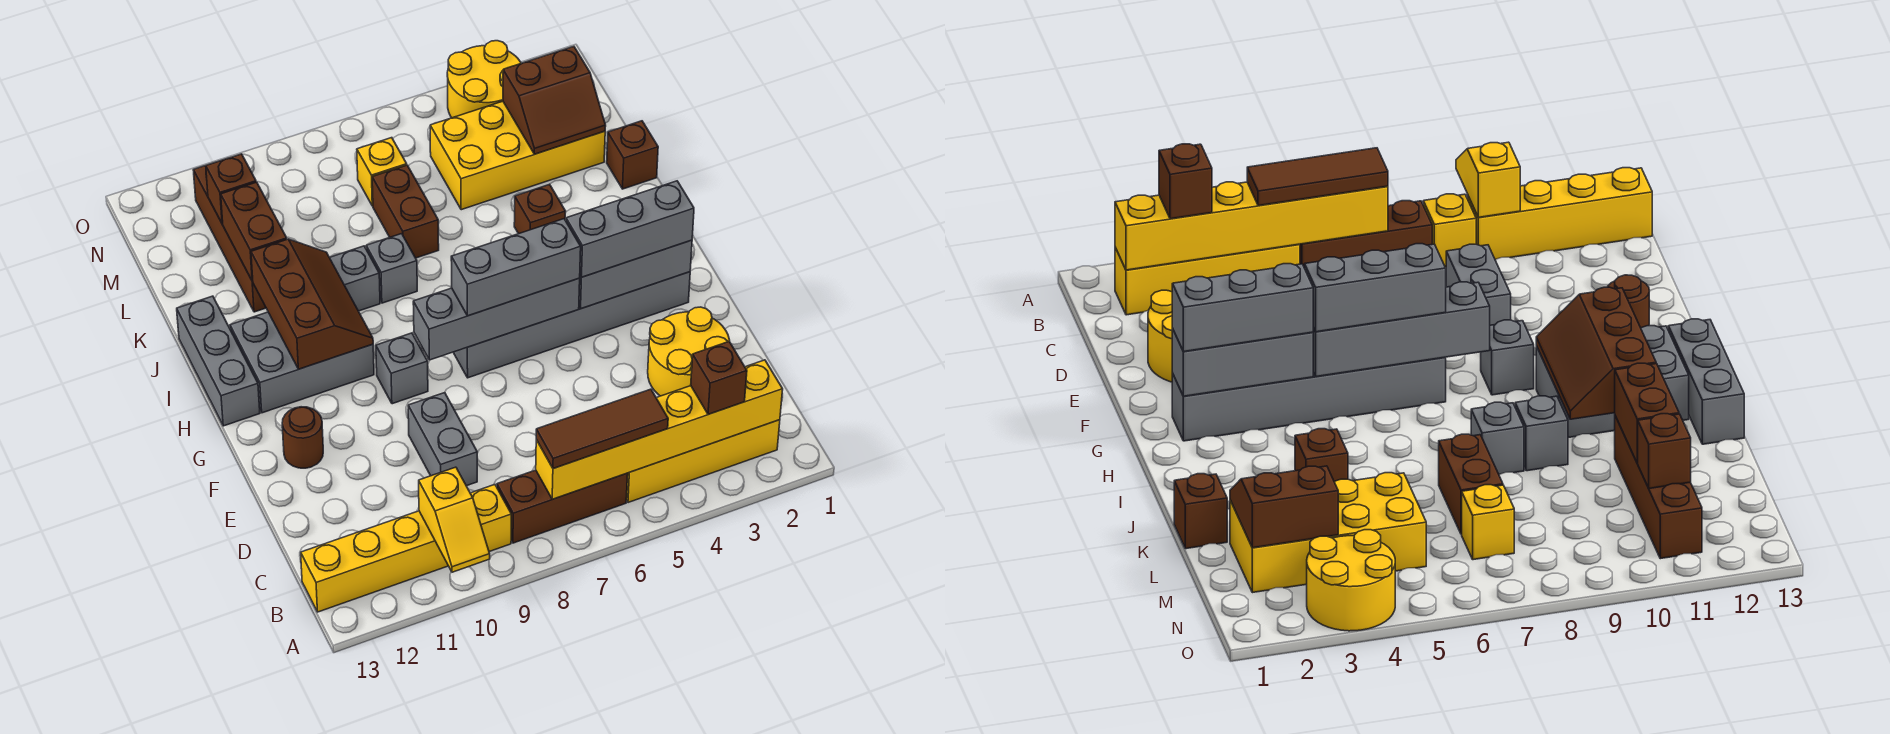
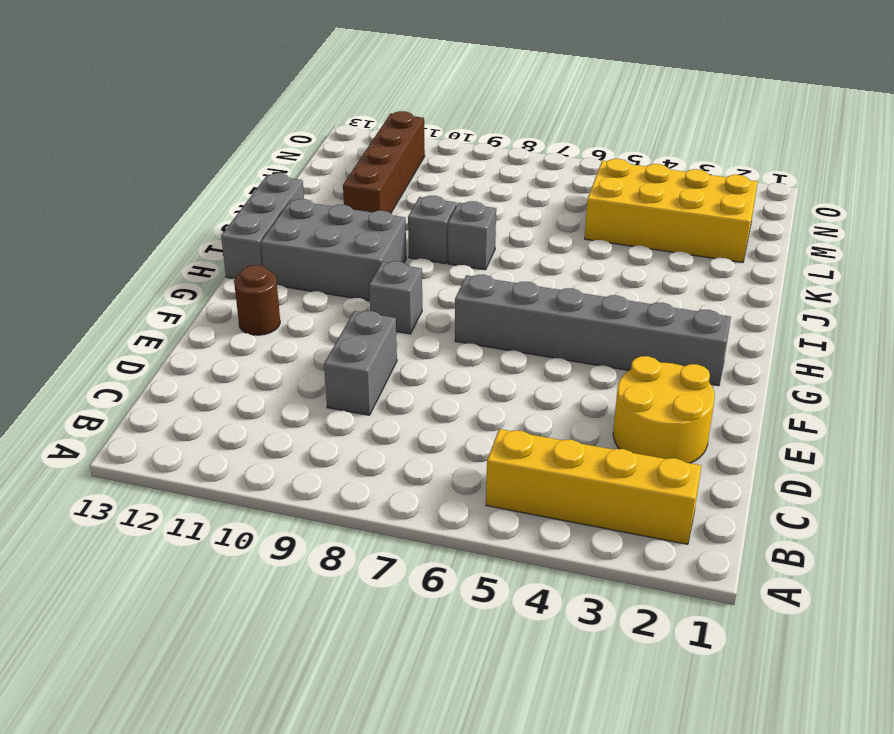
none -> brown 1x3 brick [497,470,628,543]
none -> yellow 1x1 brick [470,485,511,552]
none -> yellow 1x4 brick [301,511,448,612]
none -> brown 1x1 brick [514,184,566,234]

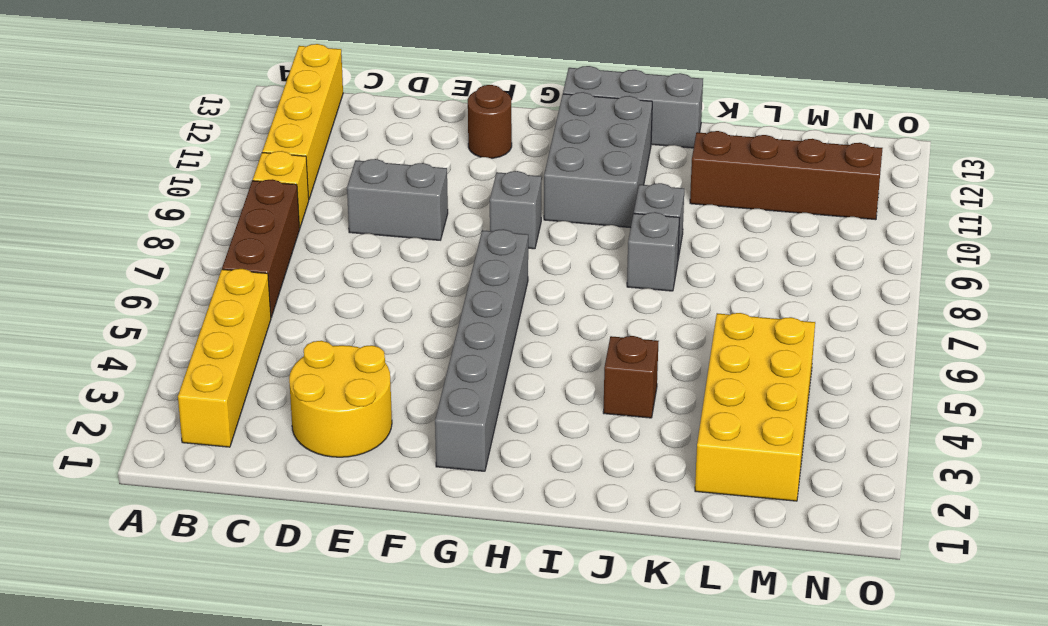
none -> brown 1x1 brick [607,121,658,189]
none -> brown 1x2 brick [372,165,439,258]
none -> yellow 1x1 brick [357,138,407,206]
none -> yellow 2x2 round brick [447,41,521,118]

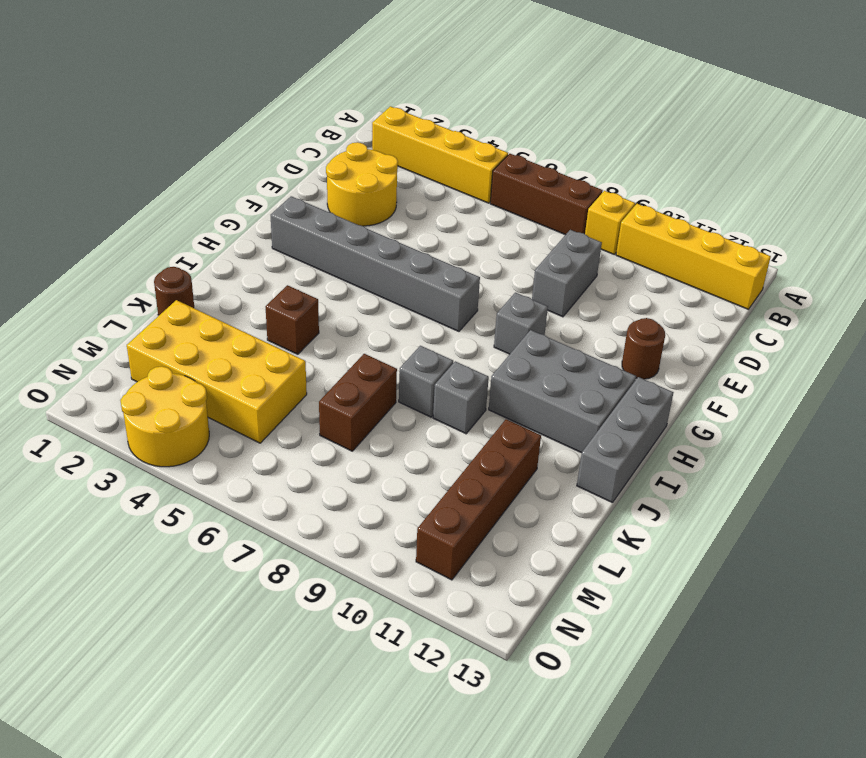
brown 1x1 round brick [154,267,194,316] -> brown 1x1 brick [607,121,658,189]
none -> yellow 1x1 brick [357,138,407,206]
none -> yellow 1x2 slope [419,467,490,572]
none -> yellow 1x6 brick [536,360,783,499]
none -> grey 1x3 brick [579,240,692,309]

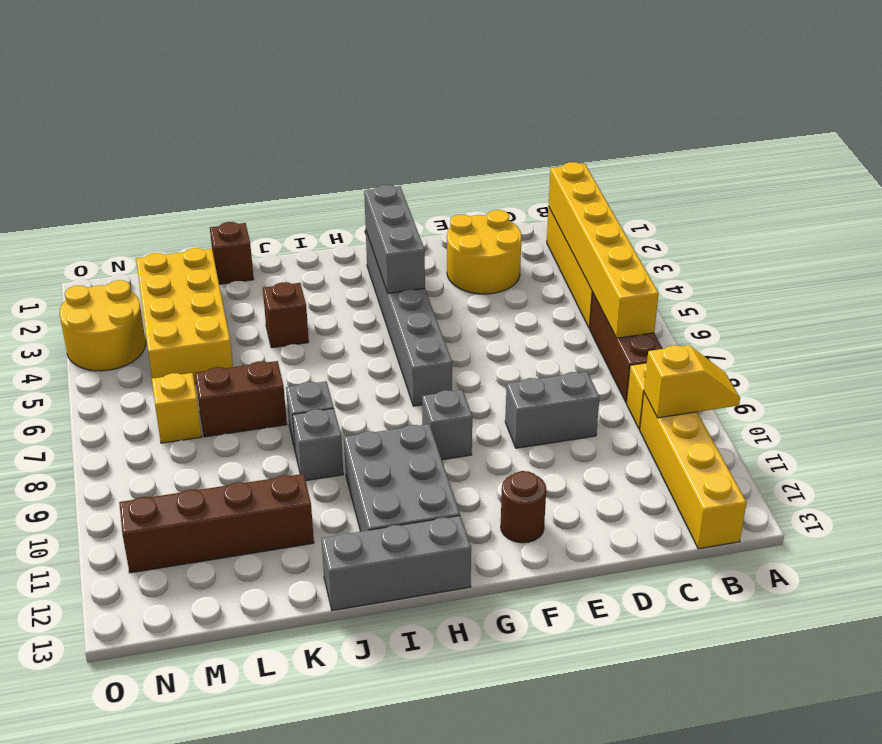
none -> grey 1x4 brick [413,278,580,360]
none -> brown 2x3 slope [251,239,373,369]
none -> brown 1x2 brick [221,182,287,281]
none -> brown 2x2 slope [503,47,606,154]

